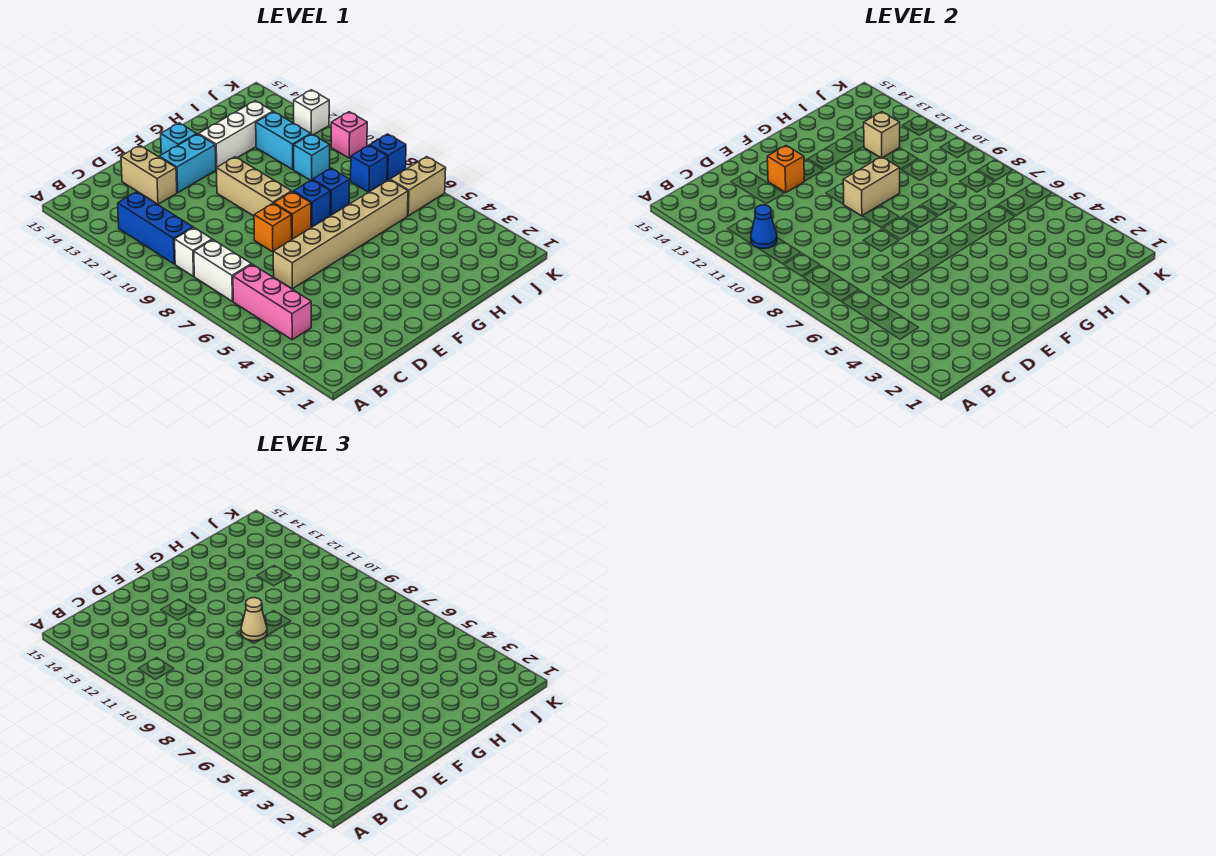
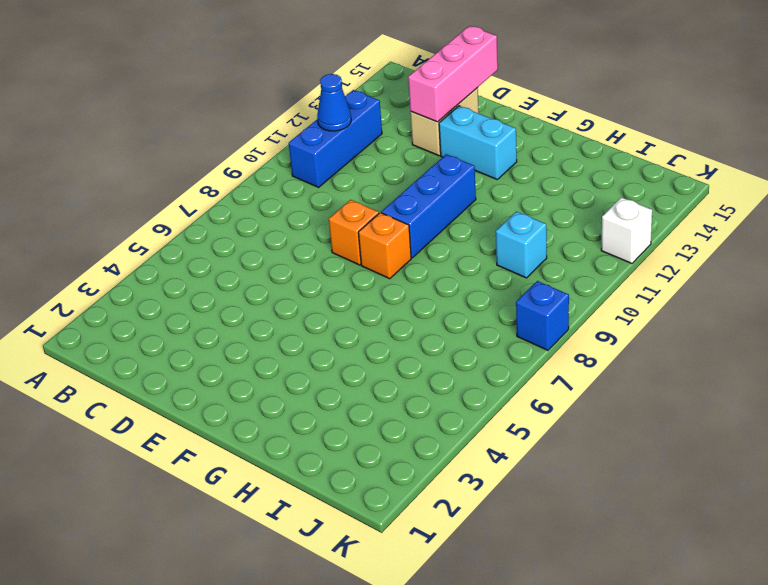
pink 1x3 brick [408,26,498,122] -> pink 1x3 brick moved to [233,264,311,340]
blue 1x3 brick [381,154,476,258] -> tan 1x3 brick [216,157,292,216]
none -> white 1x2 brick [194,240,251,301]
none -> white 1x1 brick [175,228,212,276]
none -> tan 1x6 brick [273,180,408,289]

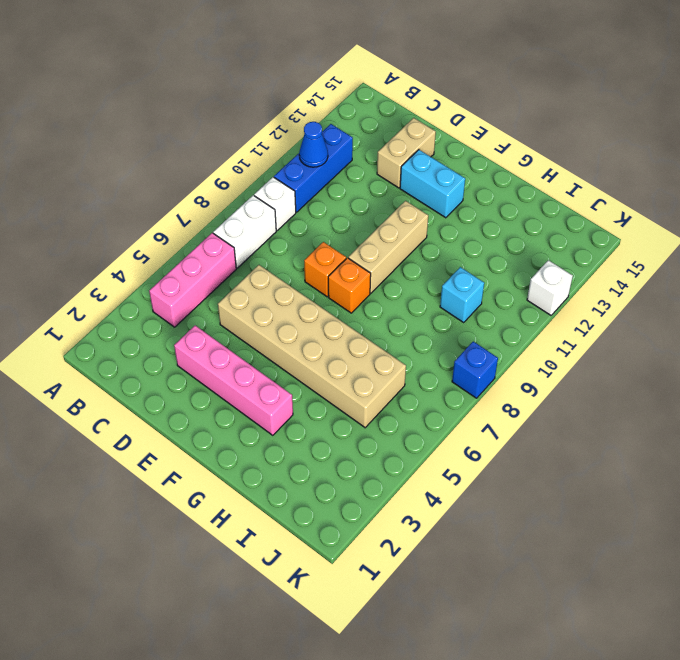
pink 1x4 brick [174,326,293,435] -> none
tan 2x6 brick [218,265,406,428] -> tan 1x6 brick [273,180,408,289]
none -> cyan 1x1 brick [161,123,197,155]
none -> blue 1x1 brick [293,180,330,228]
none -> white 1x3 brick [199,101,273,168]

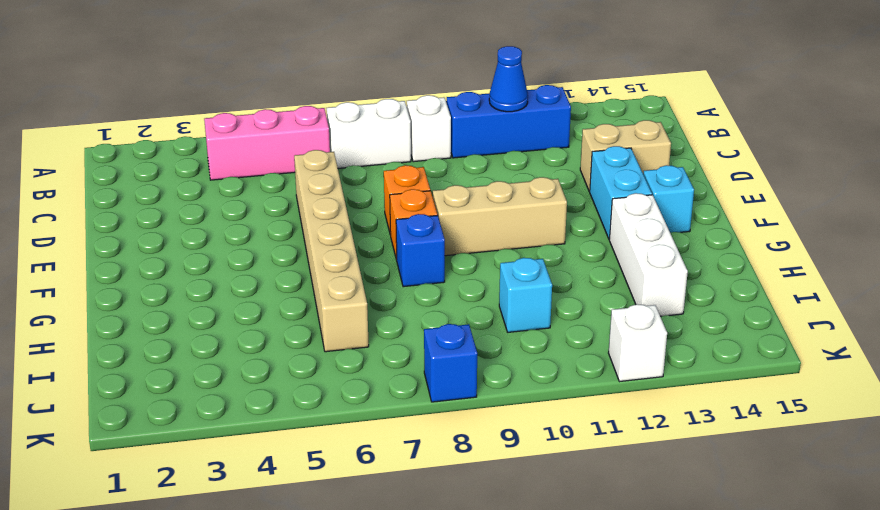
none -> blue 1x1 brick [313,168,350,216]
none -> cyan 1x2 brick [256,112,311,169]
none -> tan 1x2 brick [390,157,446,216]

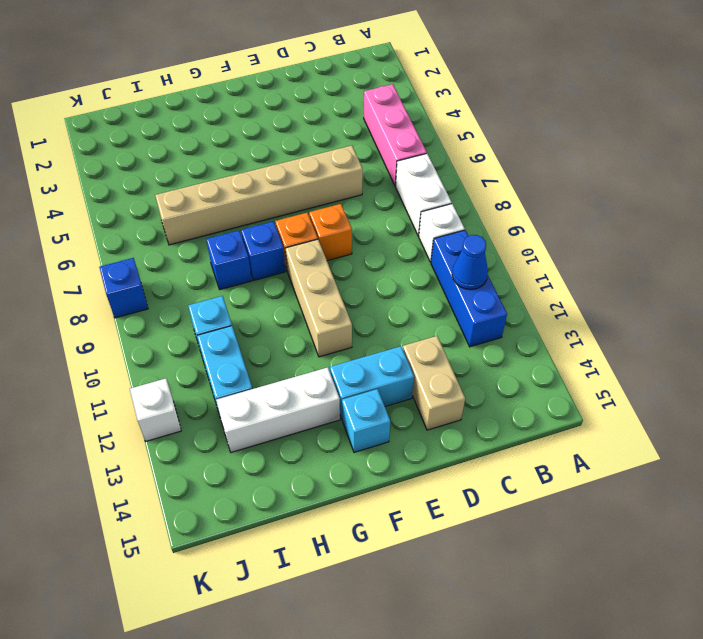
none -> tan 1x2 brick [390,157,446,216]
none -> blue 1x1 brick [351,145,387,192]
none -> pink 1x1 brick [331,112,367,158]

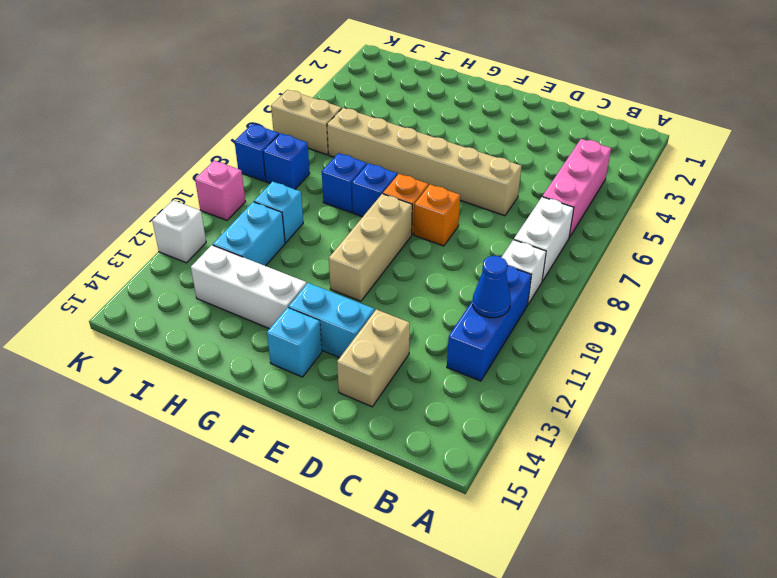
none -> orange 1x1 brick [767,146,804,192]
none -> tan 1x2 brick [843,157,900,216]
none -> tan 1x1 brick [864,112,900,157]

